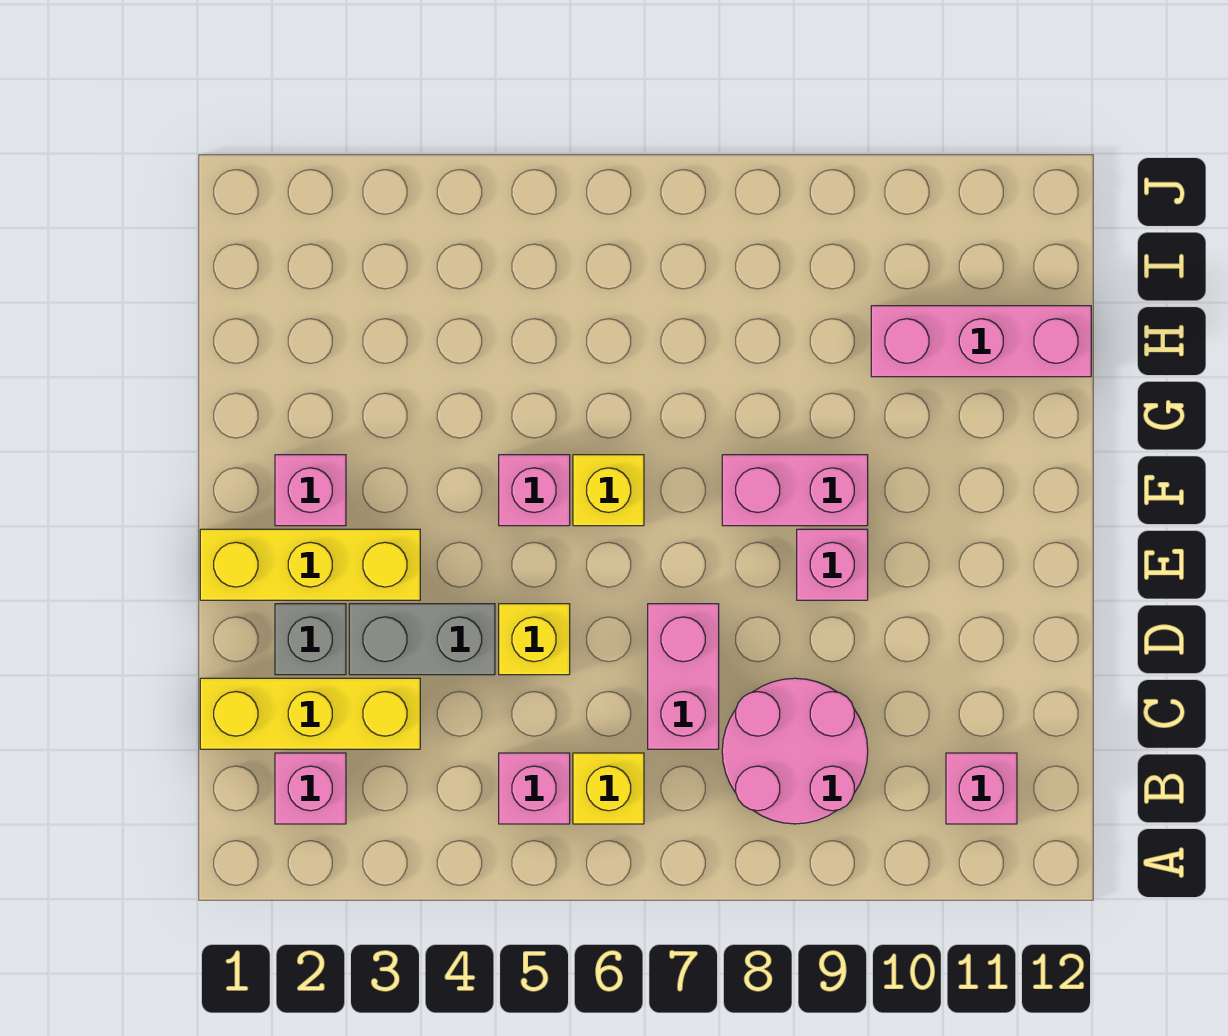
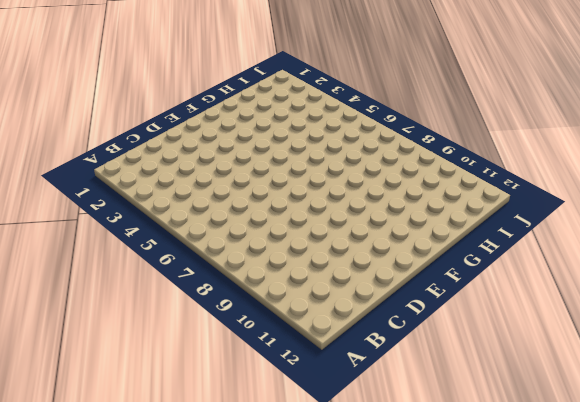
none -> pink 1x1 brick [275,753,346,824]
none -> pink 1x1 brick [499,753,570,824]
none -> yellow 1x1 brick [573,753,644,824]

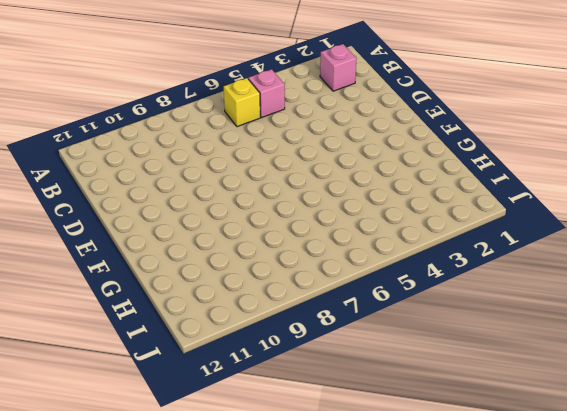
none -> pink 2x2 round brick [722,678,868,824]
none -> pink 1x1 brick [946,753,1017,824]
none -> yellow 1x3 brick [200,678,420,749]

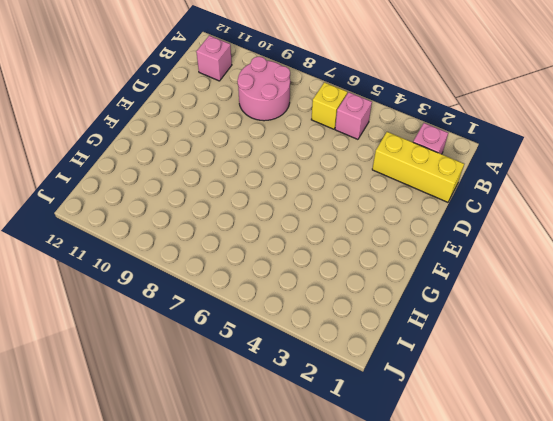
none -> pink 1x2 brick [648,604,719,749]
none -> grey 1x1 brick [275,604,346,675]
none -> grey 1x2 brick [349,604,495,675]

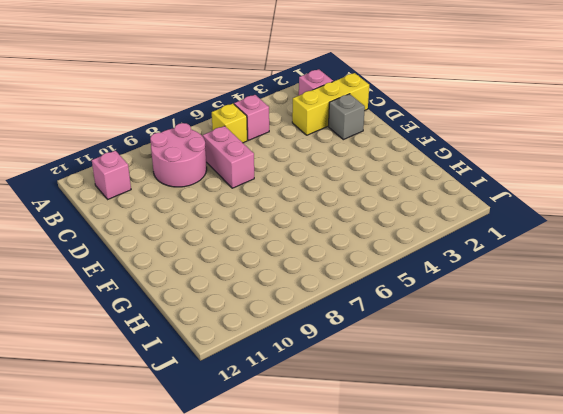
none -> grey 1x2 brick [349,604,495,675]
none -> yellow 1x1 brick [499,604,570,675]
none -> yellow 1x3 brick [200,529,420,600]

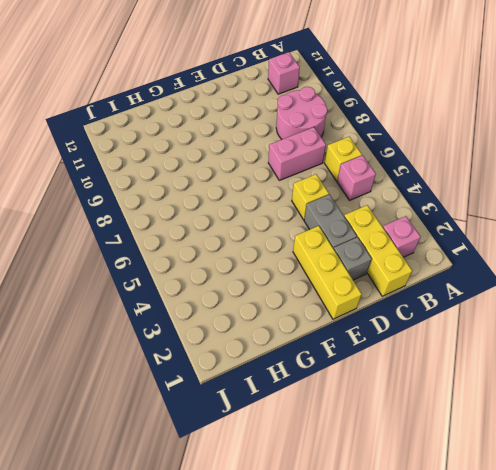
none -> pink 1x1 brick [797,529,868,600]
none -> pink 1x1 brick [275,455,346,526]
none -> pink 1x1 brick [499,455,570,526]

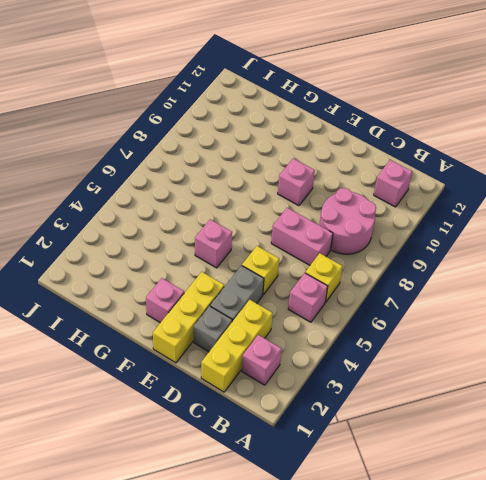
none -> yellow 1x1 brick [573,455,644,526]
none -> pink 1x2 brick [722,455,868,526]
none -> pink 1x3 brick [871,306,1091,377]

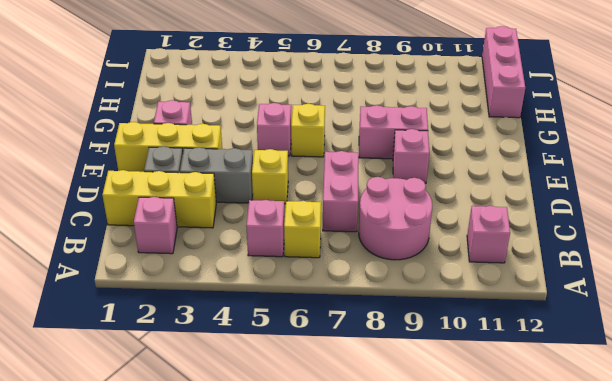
pink 1x3 brick [482,26,525,118] -> pink 1x3 brick turned to [871,306,1091,377]

